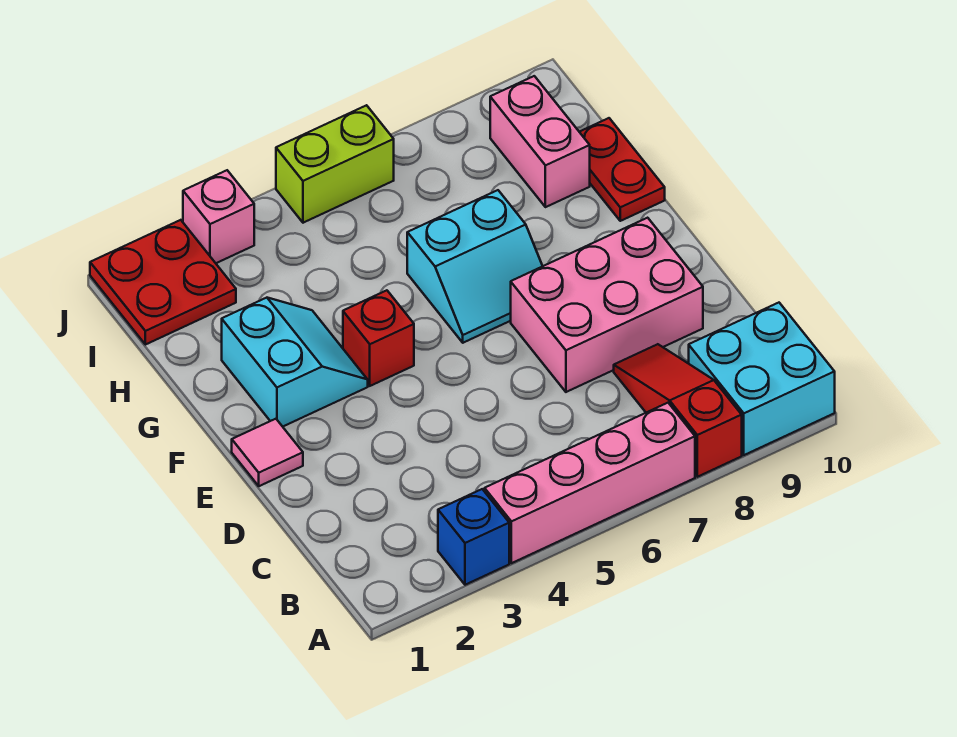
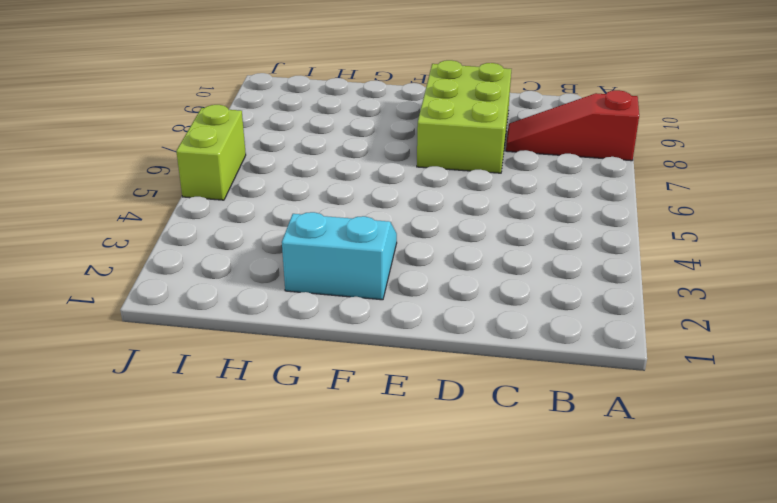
lime 2x3 brick [417,60,511,173] -> pink 2x3 brick [511,218,703,392]
none -> blue 1x1 brick [438,489,509,585]
none -> pink 1x4 brick [485,403,695,563]
none -> cyan 2x2 brick [689,303,835,455]

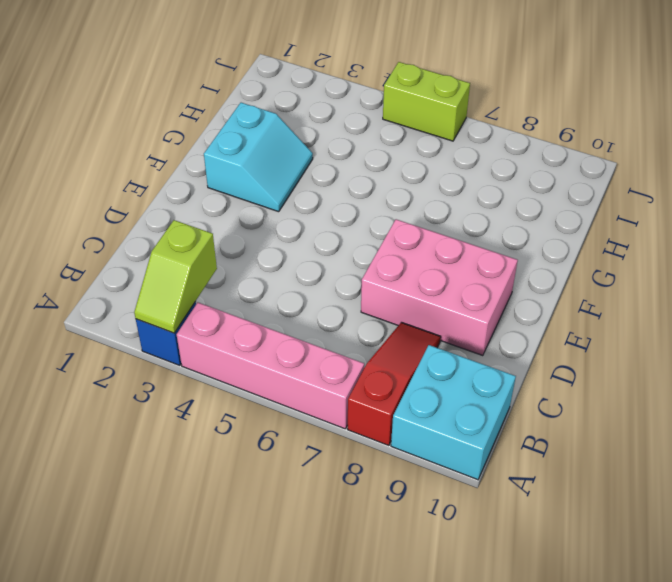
lime 1x2 slope [134,220,217,333] -> none
none -> pink 1x1 tile [232,419,303,486]
none -> red 1x1 brick [343,290,414,386]
none -> cyan 2x2 slope [407,190,542,343]

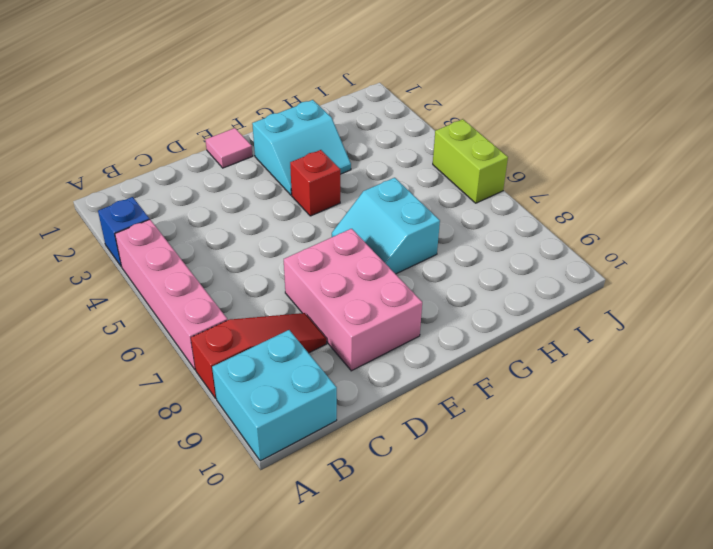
none -> red 1x2 plate [580,118,665,221]
none -> pink 1x2 brick [490,76,590,207]
none -> red 2x2 plate [90,220,236,345]

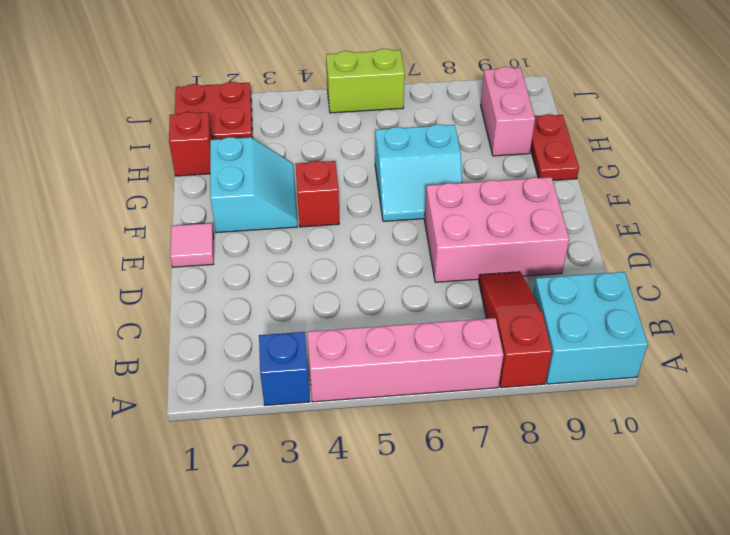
red 1x1 brick [169,112,212,176] -> none
none -> pink 1x1 brick [183,170,254,263]

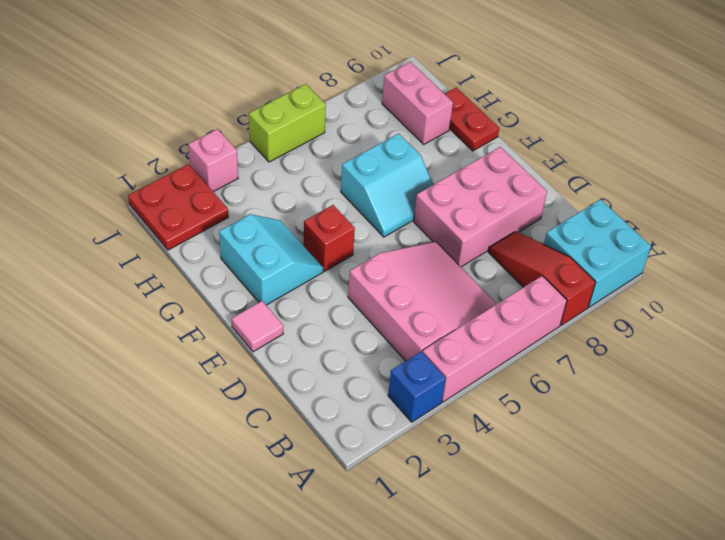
pink 3x3 slope [348,241,496,361] -> none

